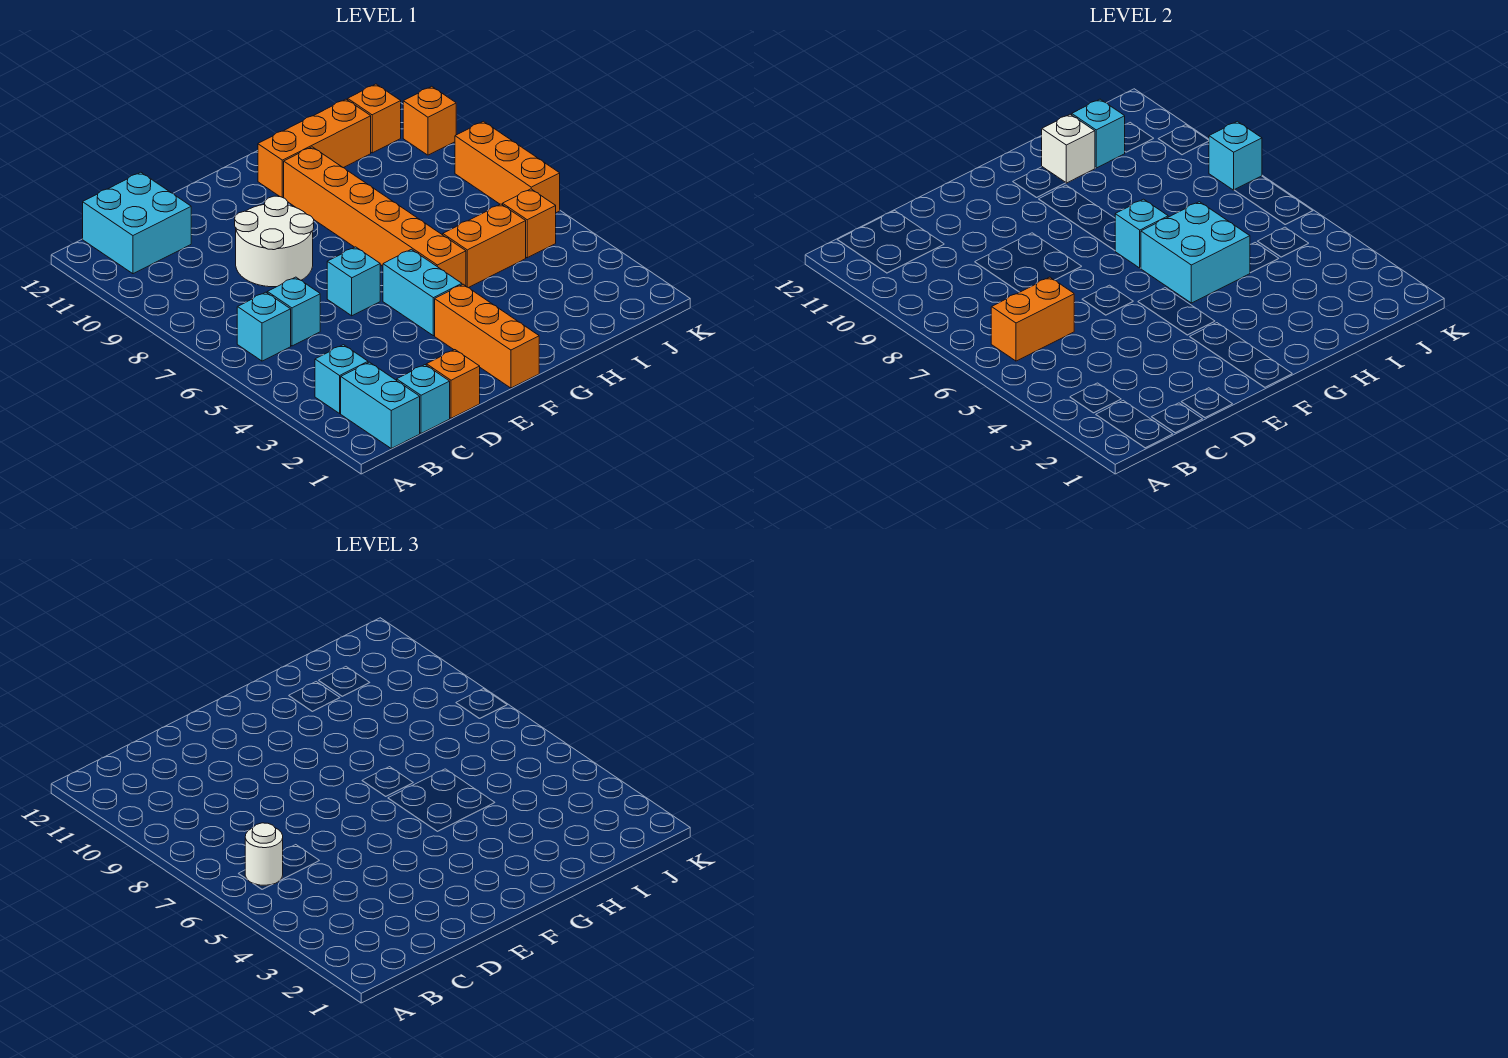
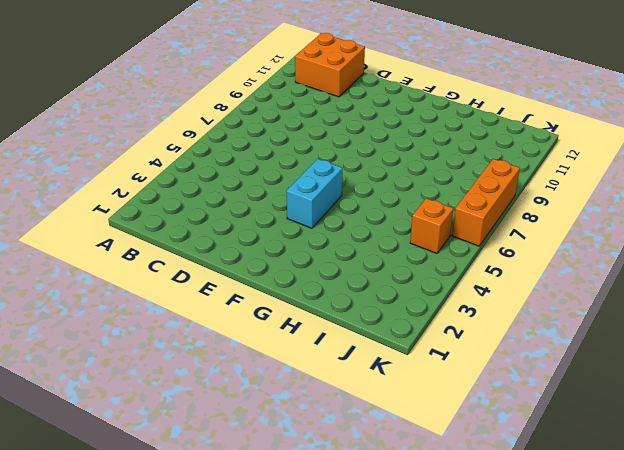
orange 2x2 brick [295,33,365,97] -> cyan 2x2 brick [83,172,191,274]
none -> cyan 1x2 brick [341,362,420,448]
none -> cyan 1x1 brick [315,345,368,413]
none -> cyan 1x1 brick [237,292,291,361]

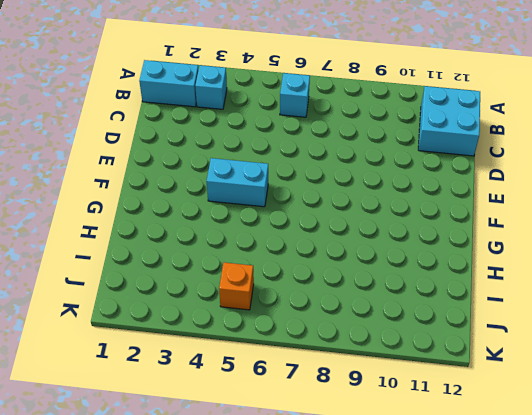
none -> cyan 1x1 brick [397,365,450,433]
none -> cyan 1x1 brick [267,277,320,346]
none -> orange 1x1 brick [426,350,480,418]

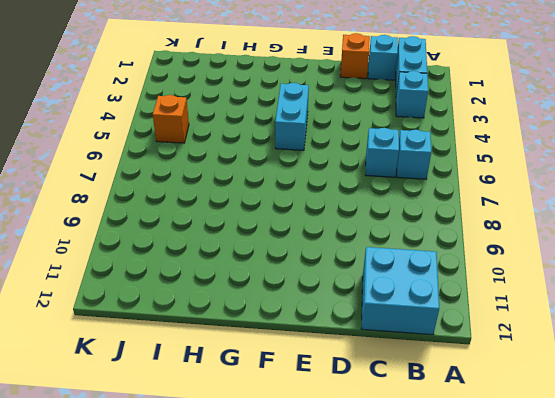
none -> white 2x2 round brick [235,196,314,287]
none -> cyan 1x1 brick [327,247,380,316]
none -> orange 1x3 brick [435,284,539,388]

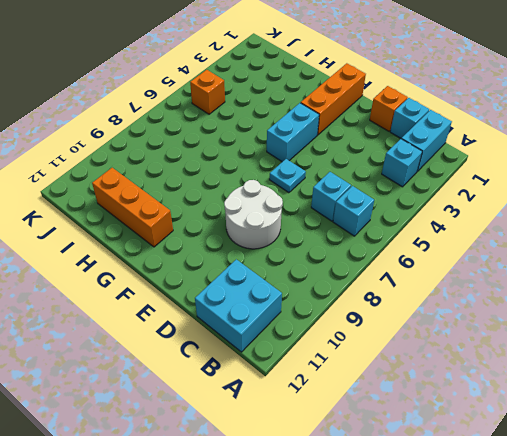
cyan 1x1 plate [269,159,306,193] -> cyan 1x1 brick [327,247,380,316]
none -> orange 1x6 brick [284,147,466,286]
none -> orange 1x2 brick [443,204,526,288]
none -> orange 1x1 brick [348,84,401,153]

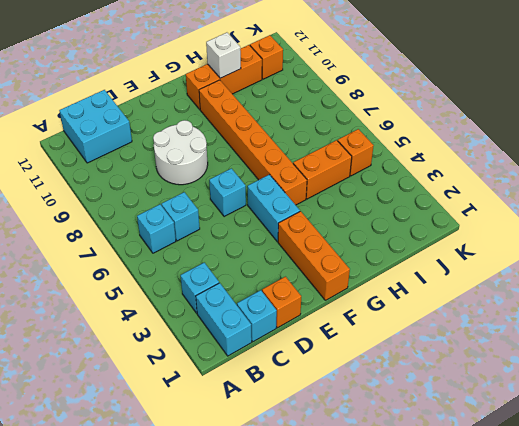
none -> orange 1x3 brick [455,121,560,213]
none -> orange 1x1 brick [403,86,456,155]
none -> orange 1x2 brick [991,277,1074,361]

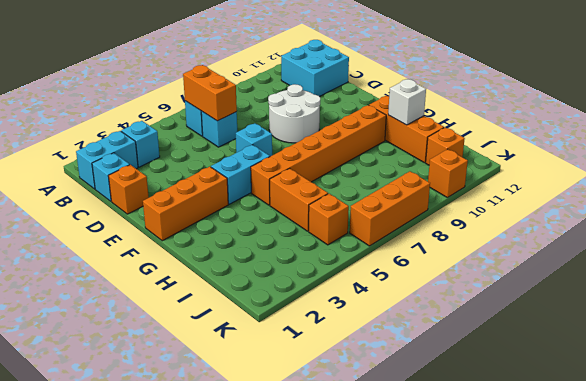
none -> cyan 2x2 brick [1141,202,1250,303]
none -> cyan 1x1 brick [1115,199,1168,268]
none -> cyan 1x1 brick [1072,99,1125,168]

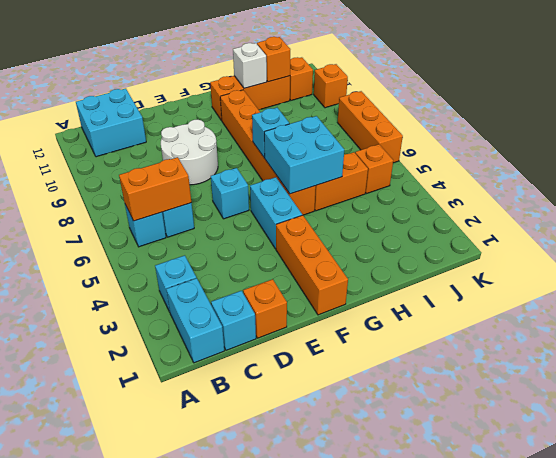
orange 1x1 brick [257,37,290,82] -> cyan 1x1 brick [1072,99,1125,168]
none -> cyan 1x1 brick [1209,121,1262,190]
none -> white 1x1 round brick [245,823,283,885]

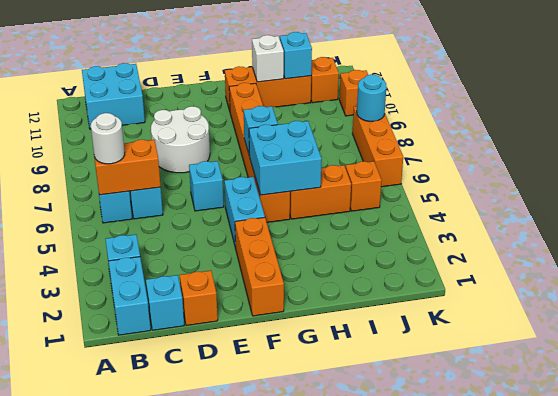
cyan 1x1 round brick [357,75,386,121] -> cyan 1x1 brick [1209,121,1262,190]

